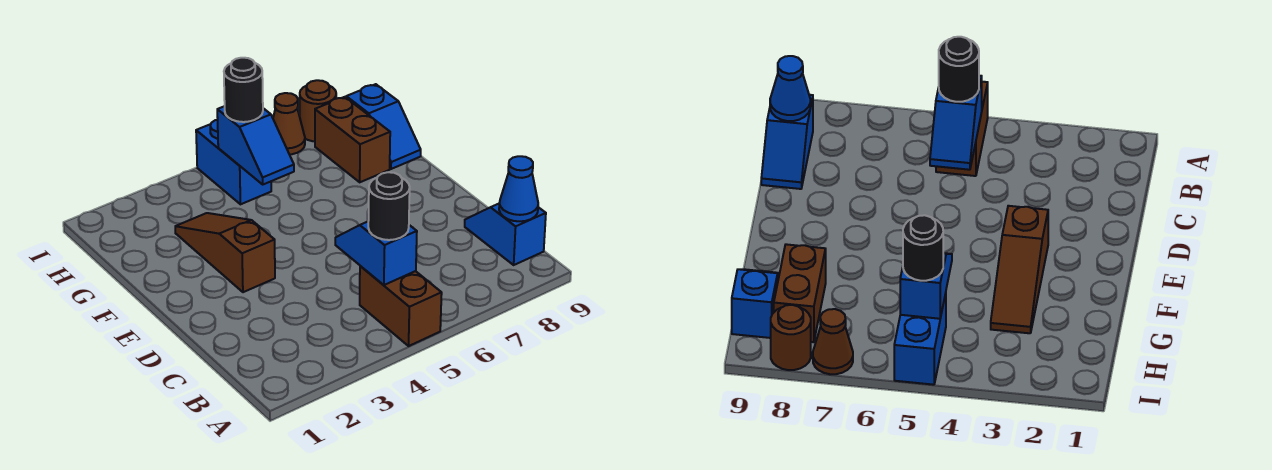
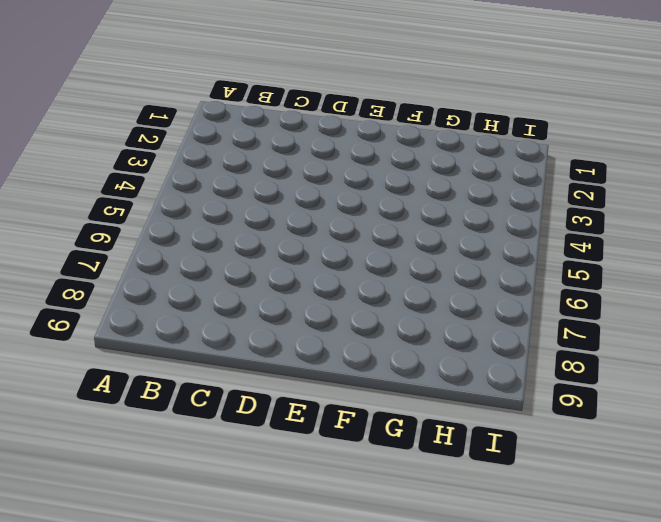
none -> brown 1x2 brick [360,266,442,346]
none -> blue 1x2 slope [465,204,546,265]
none -> brown 1x3 slope [175,213,275,292]

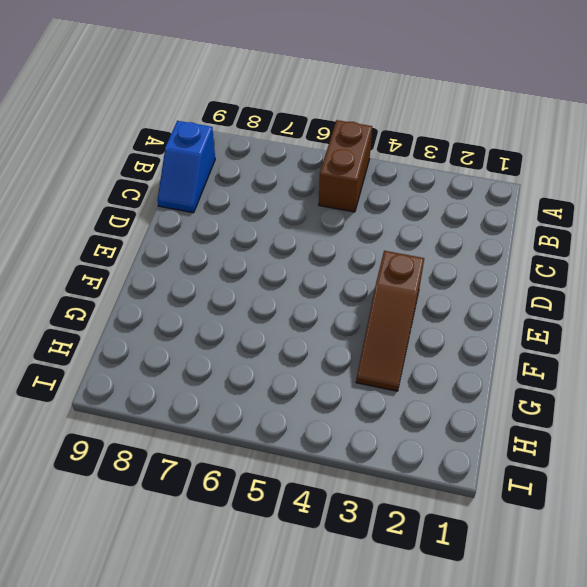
none -> brown 1x2 brick [315,97,390,182]
none -> blue 1x2 slope [346,84,421,169]
none -> blue 1x2 brick [196,120,271,204]

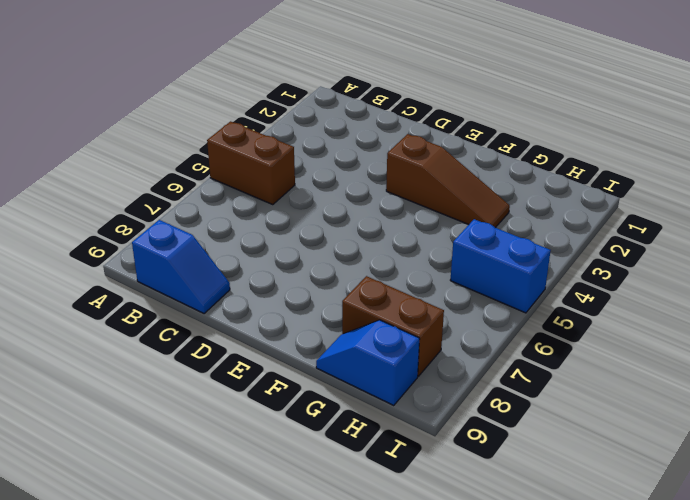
none -> brown 1x1 cone [273,93,305,154]
none -> brown 1x1 round brick [300,80,336,141]
none -> blue 1x2 slope [335,222,417,285]

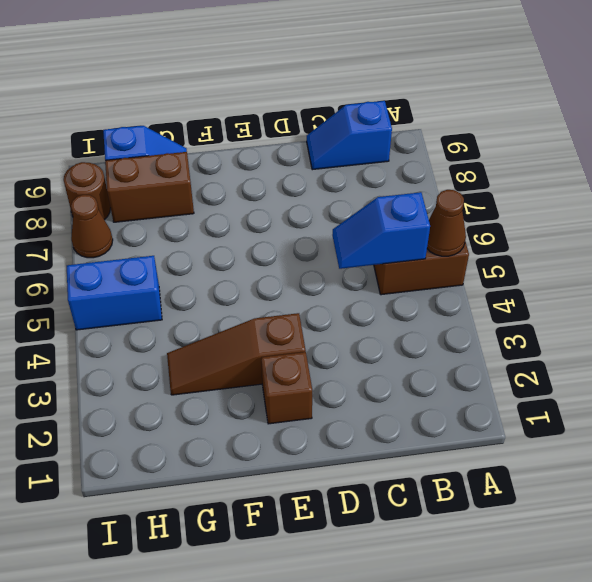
brown 1x1 cone [427,190,466,256] -> none
brown 1x1 brick [261,352,312,424] -> none
none -> blue 1x1 cone [499,156,538,221]
none -> blue 1x2 slope [217,106,294,184]
none -> black 1x1 round brick [368,172,410,240]

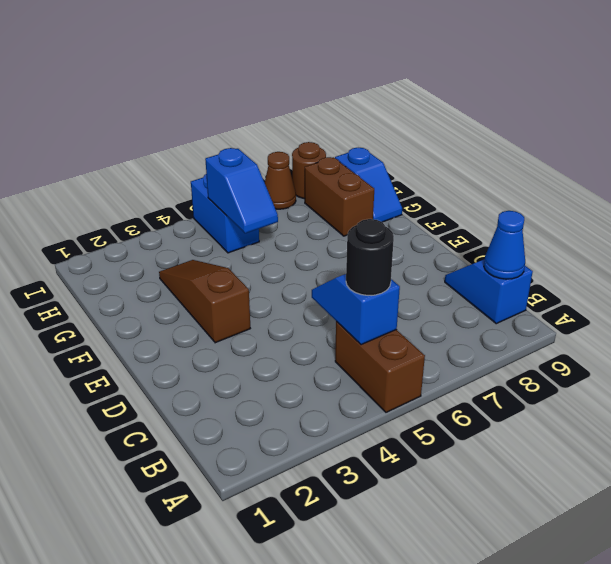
none -> black 1x1 round brick [224,58,263,122]

